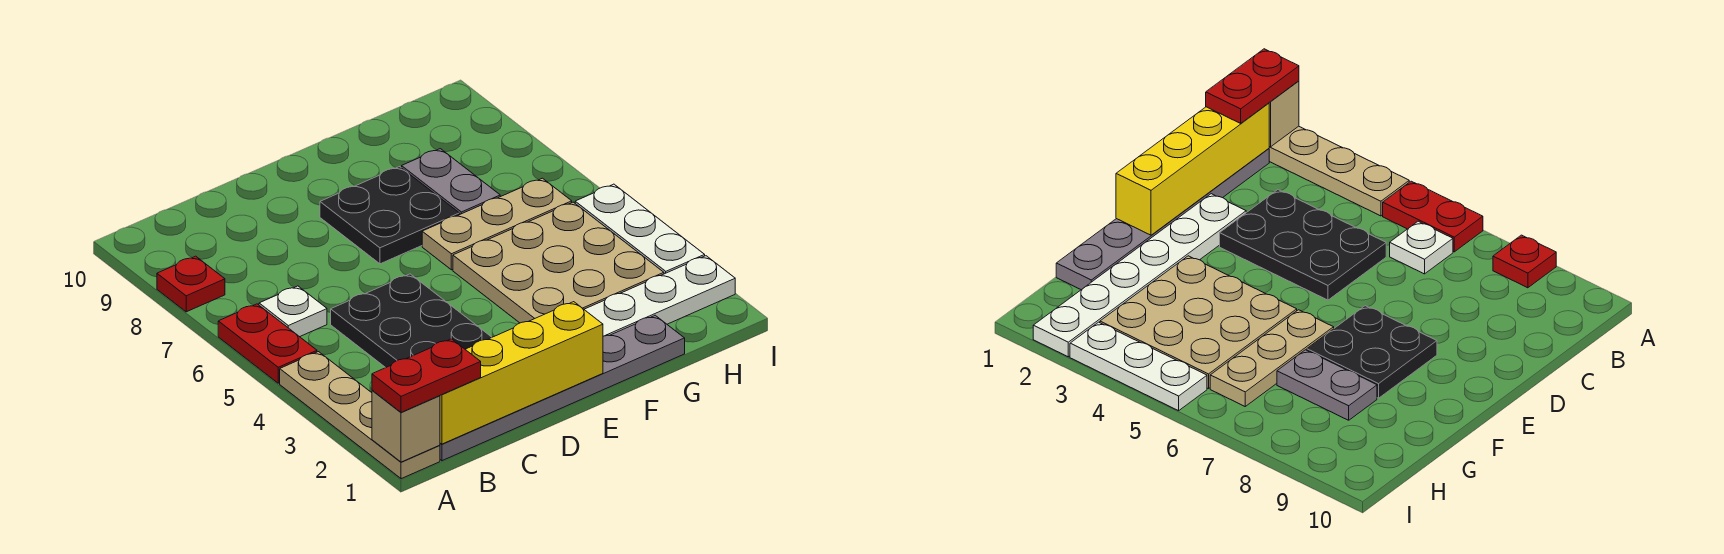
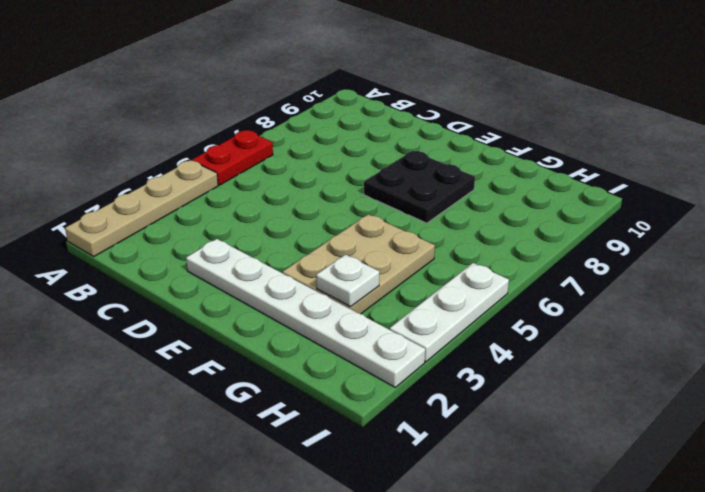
tan 2x3 plate [282,214,435,314] -> tan 3x3 plate [453,202,664,323]
white 1x1 plate [316,255,379,307] -> white 1x1 plate moved to [259,286,327,337]
none -> red 1x1 plate [157,256,225,312]
none -> grey 1x6 plate [440,315,685,461]
none -> black 2x3 plate [331,274,492,368]

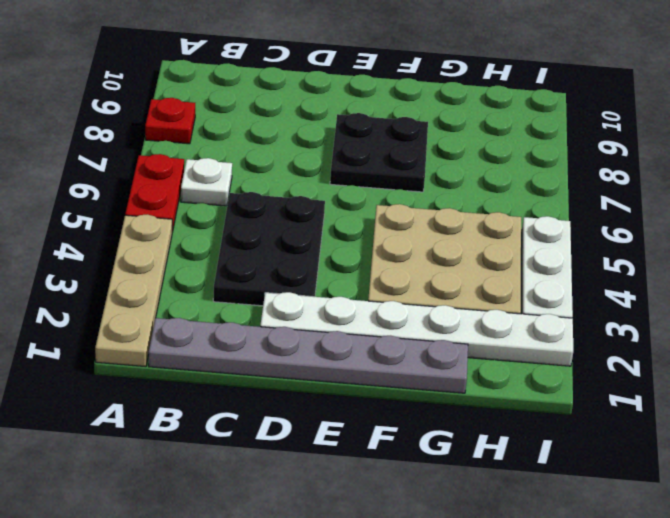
none -> tan 1x3 plate [422,178,572,270]
none -> grey 1x2 plate [402,149,500,214]
none -> tan 1x1 brick [372,390,440,462]

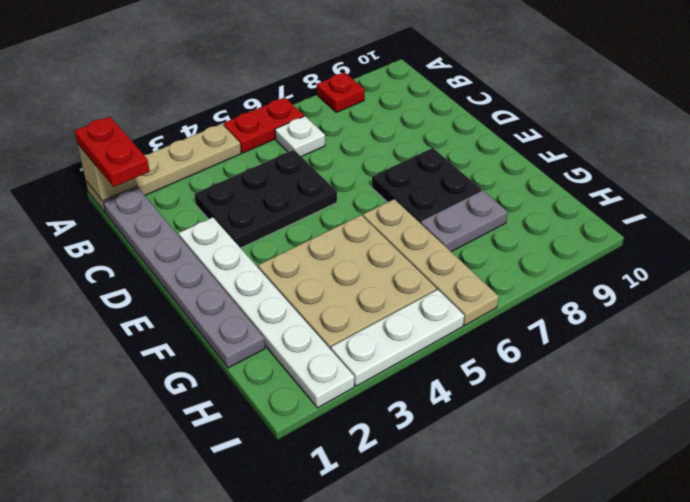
tan 1x4 plate [363,199,499,325] -> tan 1x3 plate [422,178,572,270]
none -> yellow 1x4 brick [440,302,603,444]

